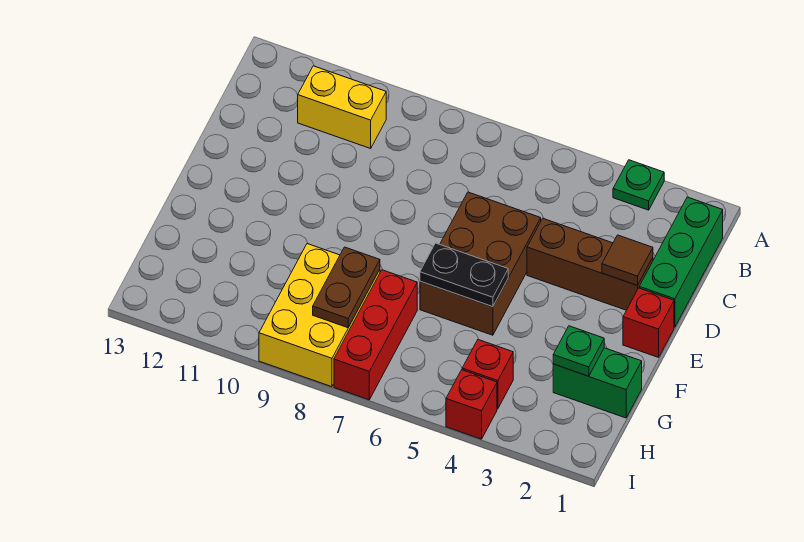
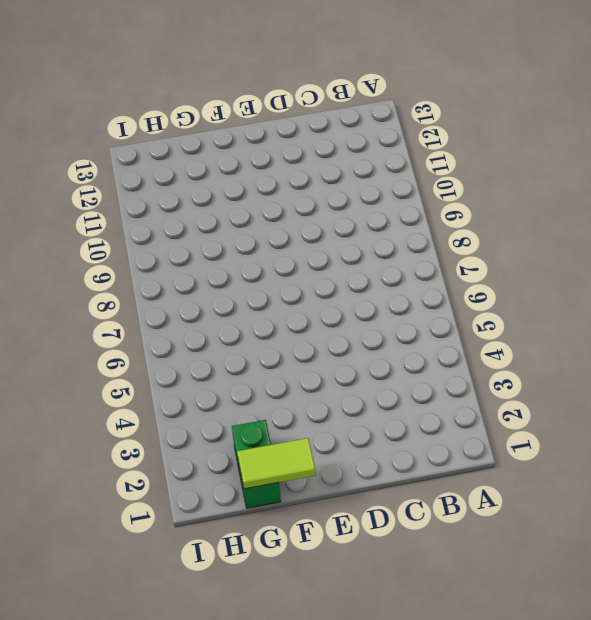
lime 1x2 tile [237,438,316,489] -> none
none -> green 1x1 plate [613,160,664,210]
none -> green 1x3 brick [639,197,723,327]
none -> yellow 1x2 brick [298,66,386,148]

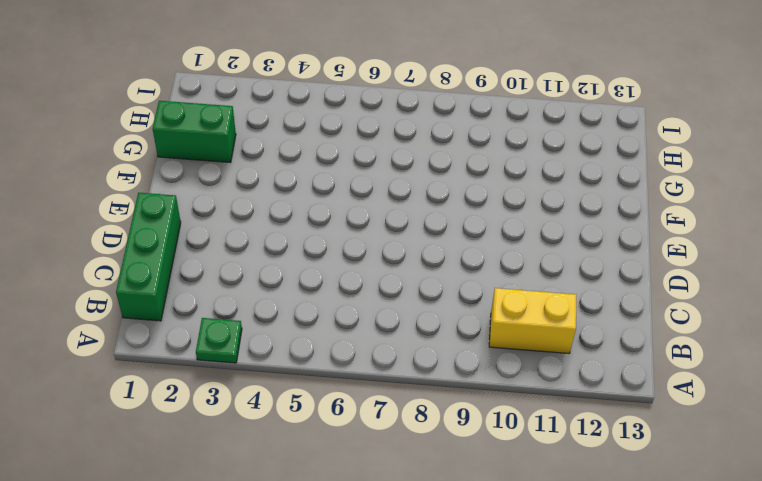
none -> brown 1x3 brick [527,218,653,310]
none -> brown 2x3 brick [420,192,541,335]
none -> red 1x1 brick [623,288,674,357]

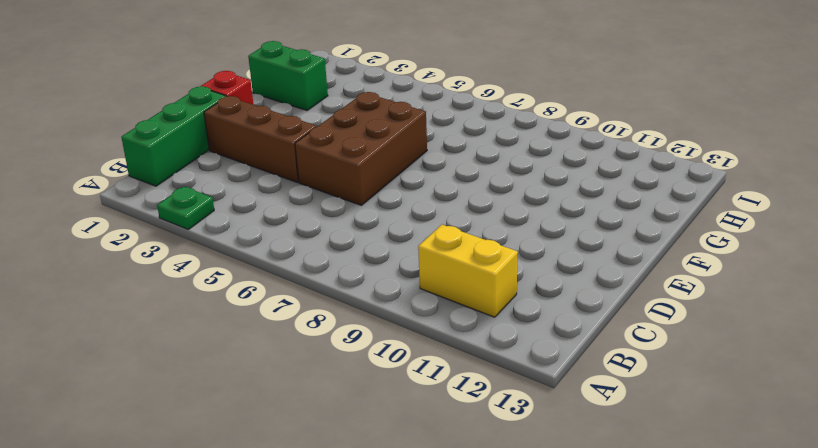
none -> red 1x3 brick [334,270,417,400]
none -> yellow 2x3 brick [259,244,380,387]
none -> red 1x1 brick [462,340,513,409]

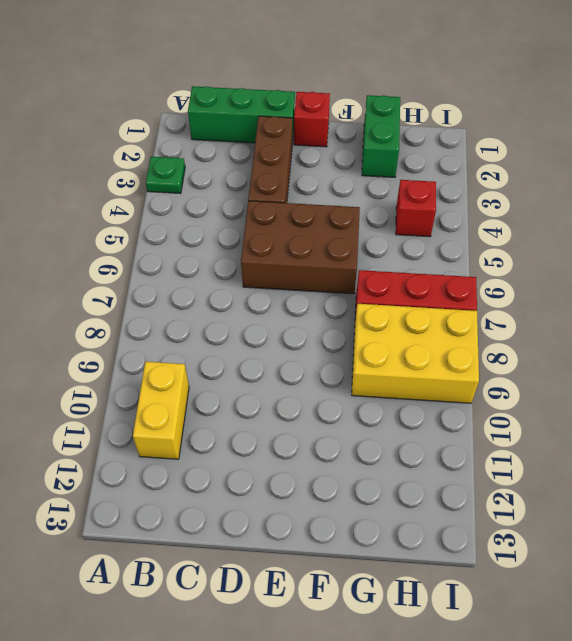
none -> red 1x1 brick [446,370,497,439]
none -> brown 1x1 tile [602,235,653,286]
none -> black 1x2 plate [420,243,508,307]

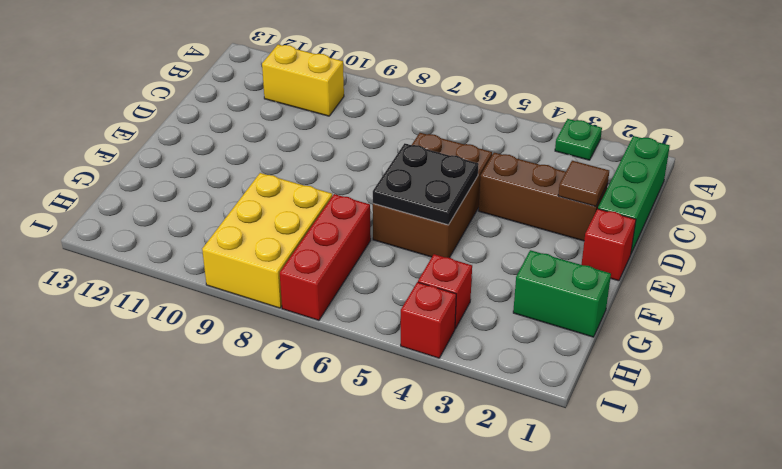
black 2x2 plate [373,143,479,225] -> black 1x2 plate [420,243,508,307]
none -> green 1x1 plate [553,326,604,376]
none -> brown 1x2 plate [313,247,380,328]

